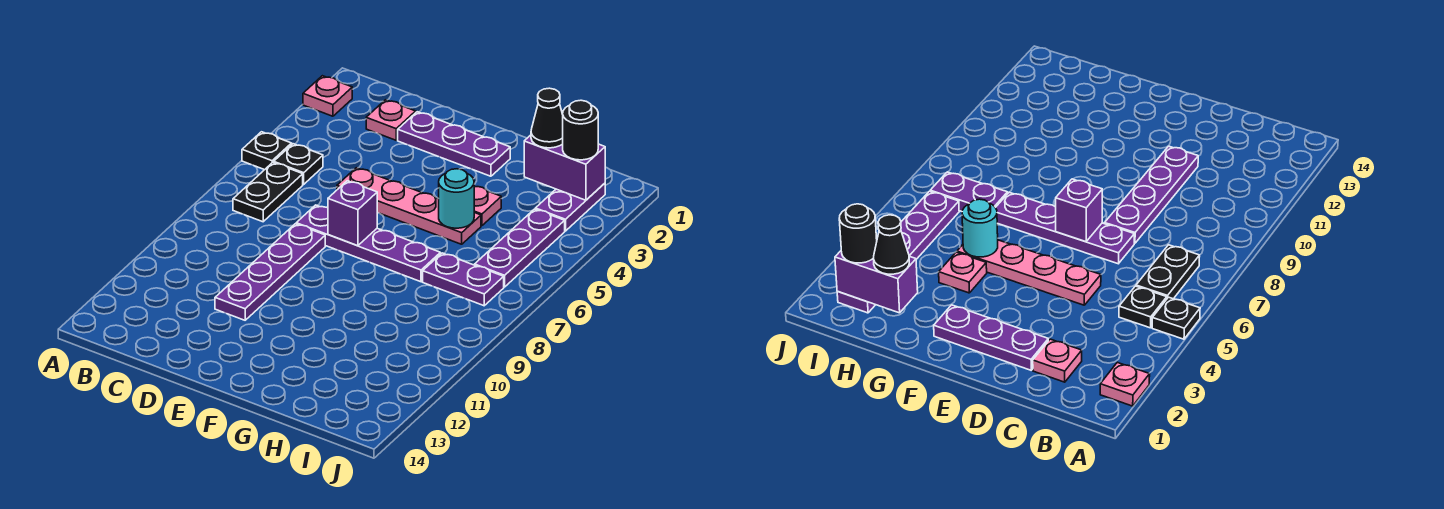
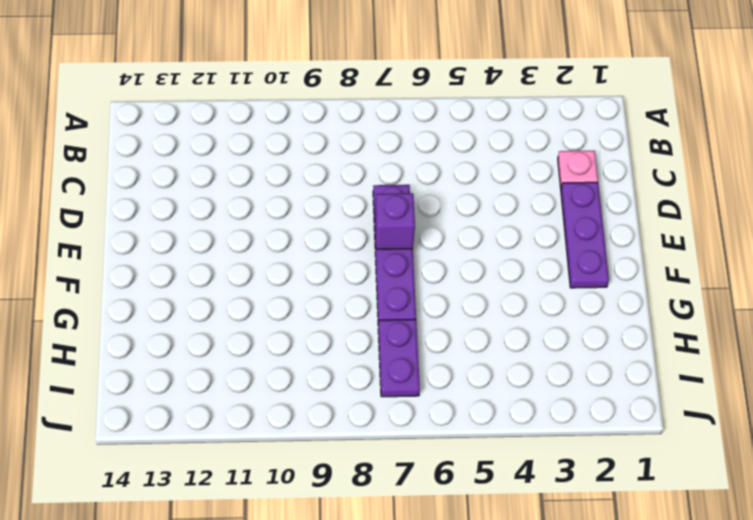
none -> pink 1x1 plate [303,76,352,116]
none -> black 1x1 plate [242,132,292,170]
none -> black 1x1 plate [274,144,323,184]

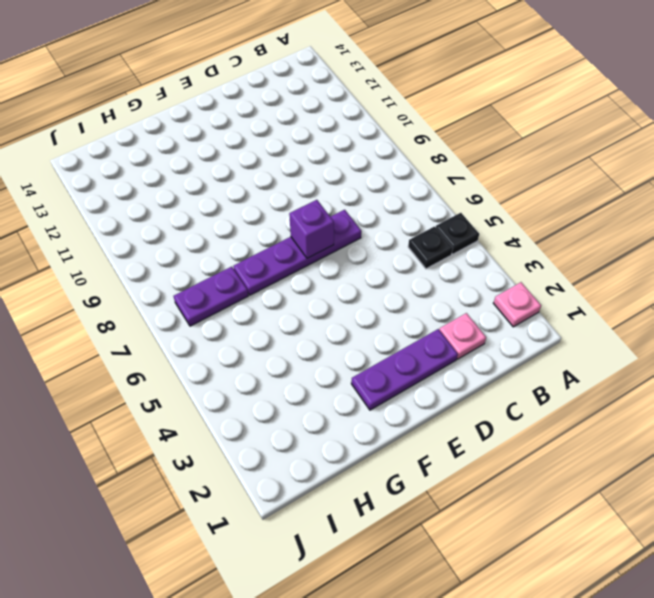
none -> black 1x2 plate [233,162,303,222]
none -> pink 1x4 plate [337,168,481,244]
none -> purple 1x4 plate [215,224,325,320]

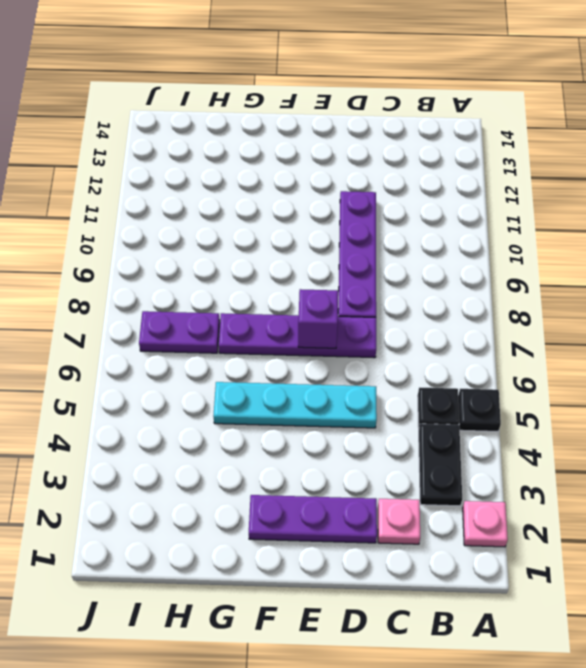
black 1x2 plate [419,424,462,506] -> black 1x2 plate moved to [233,162,303,222]
cyan 1x4 plate [213,382,377,428] -> pink 1x4 plate [337,168,481,244]
none -> pink 1x1 plate [474,186,501,226]
none -> purple 1x2 plate [535,183,605,231]
none -> purple 1x3 plate [475,209,565,287]

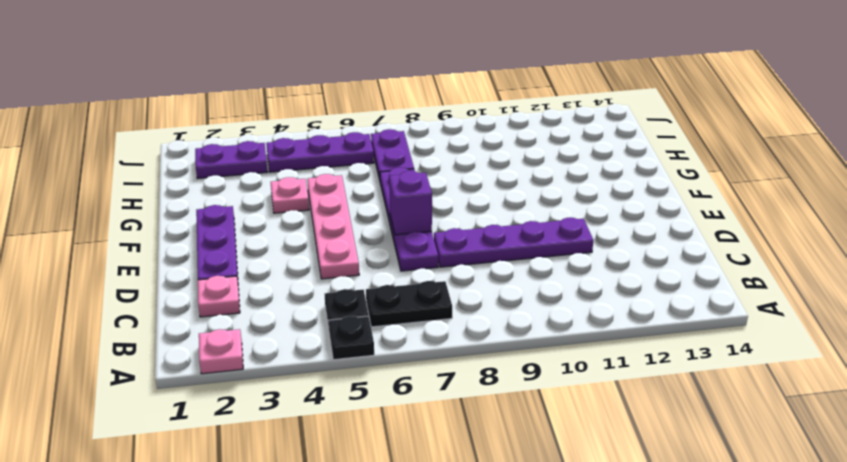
none -> cyan 1x1 round brick [439,169,474,228]
none -> purple 1x2 brick [524,135,605,200]
none -> black 1x1 cone [531,88,563,148]

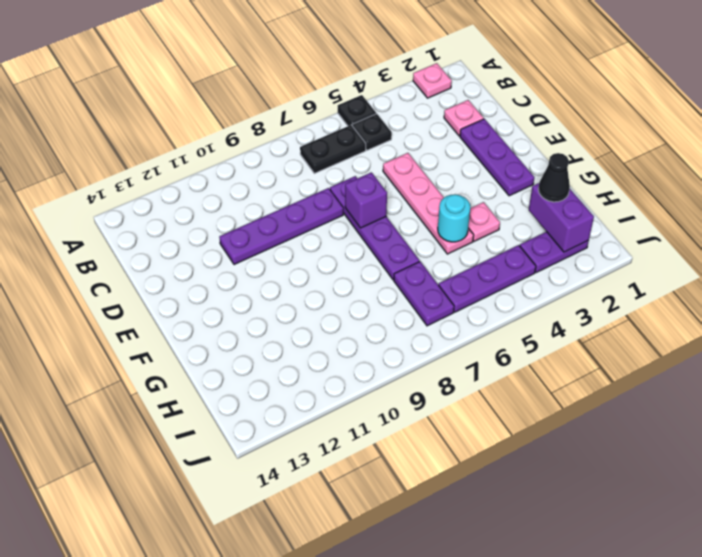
none -> black 1x1 round brick [563,100,598,160]

